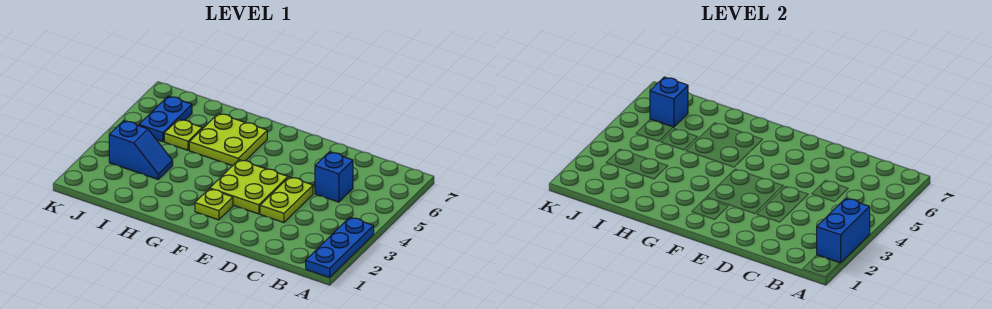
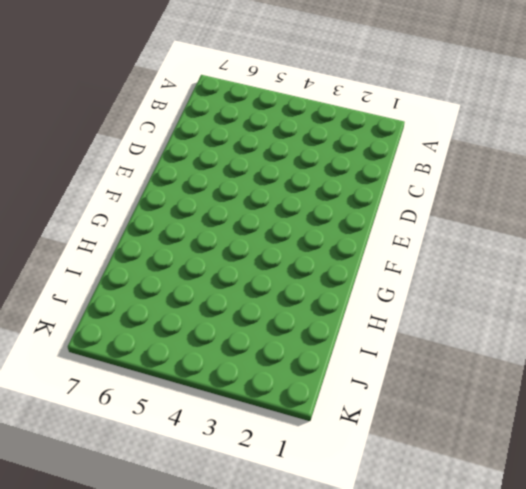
none -> blue 1x3 plate [306,217,374,278]
none -> blue 1x1 brick [315,152,353,202]

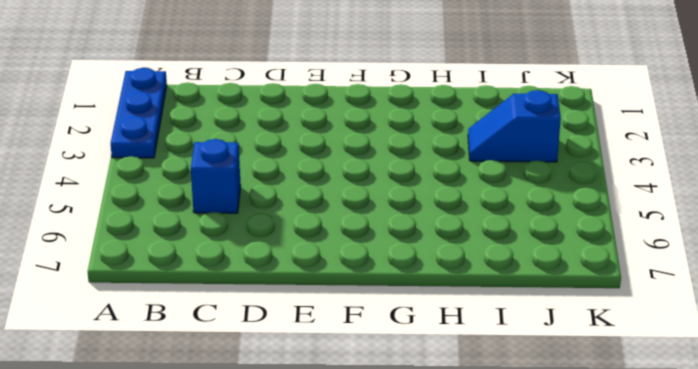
none -> lime 1x2 plate [260,177,313,223]
none -> lime 2x2 plate [210,160,288,214]

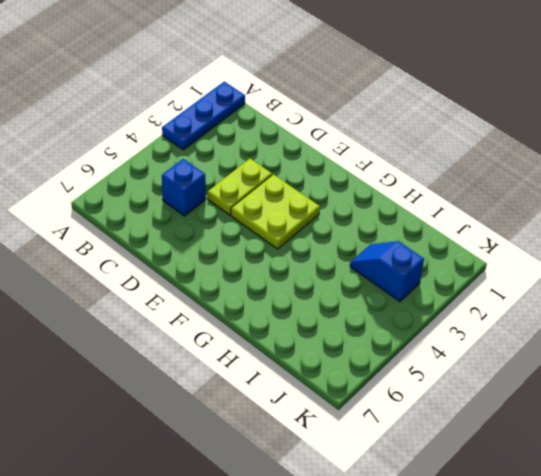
none -> lime 1x1 plate [195,189,233,220]
none -> lime 2x2 plate [189,113,267,166]

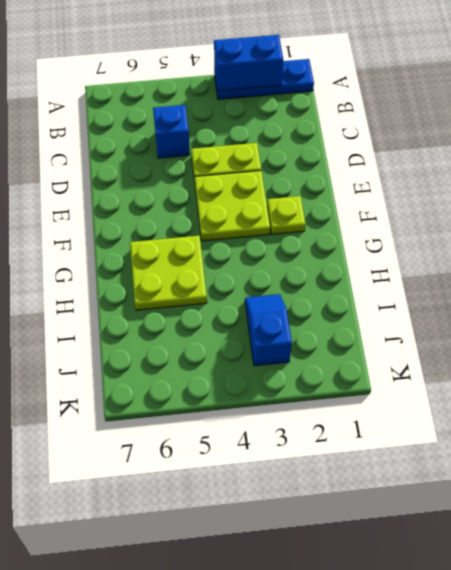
none -> lime 1x1 plate [164,119,202,150]
none -> blue 1x2 plate [139,96,192,142]

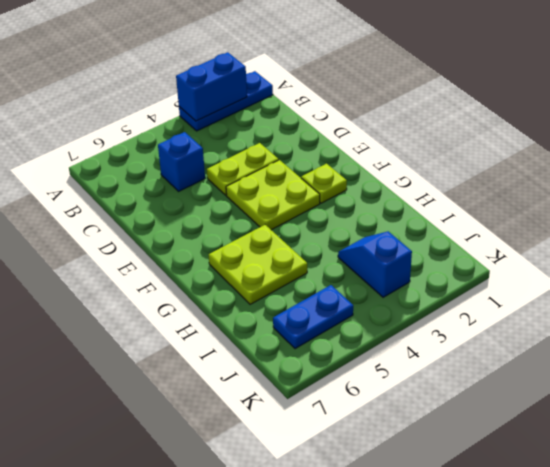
none -> lime 1x1 plate [164,119,202,150]
none -> blue 1x1 brick [650,77,688,127]

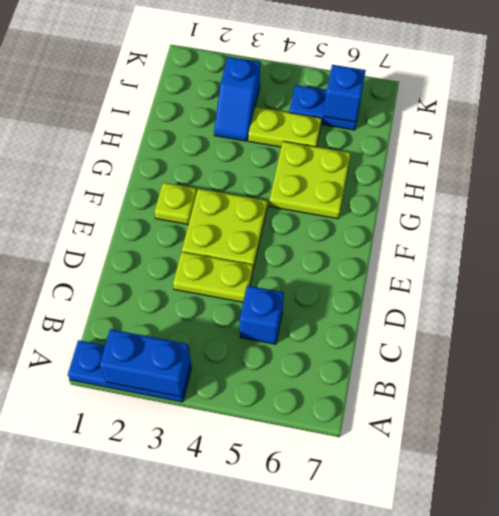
lime 1x2 plate [248,107,322,147] -> lime 1x1 plate [164,119,202,150]

